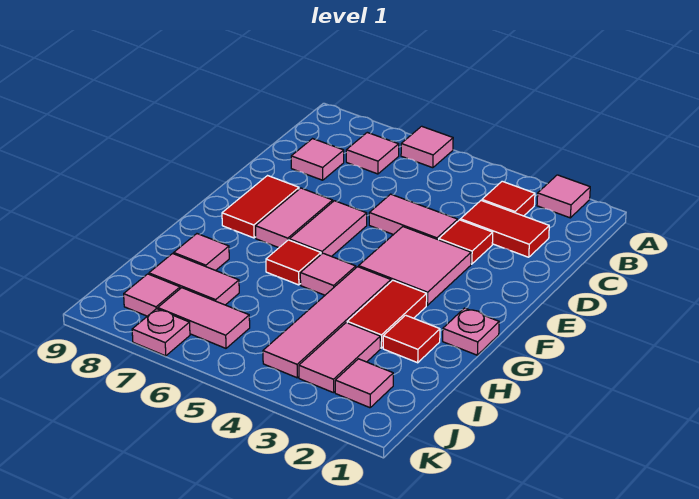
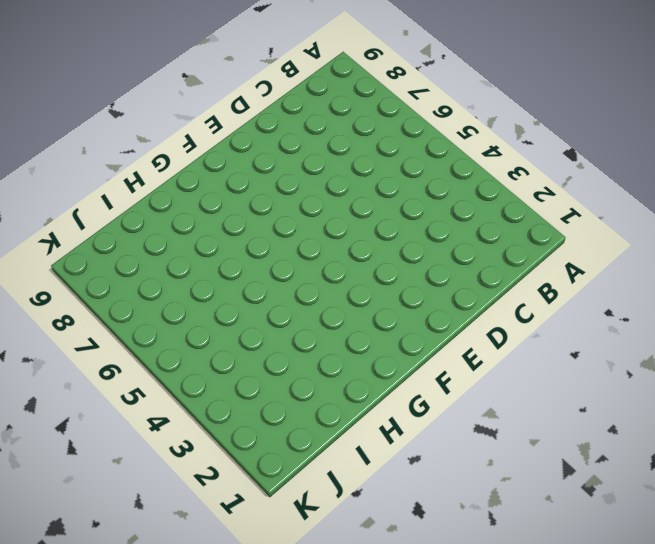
none -> pink 1x1 tile [537,175,590,218]
none -> pink 1x1 tile [401,126,453,168]
none -> red 1x1 tile [482,181,535,216]

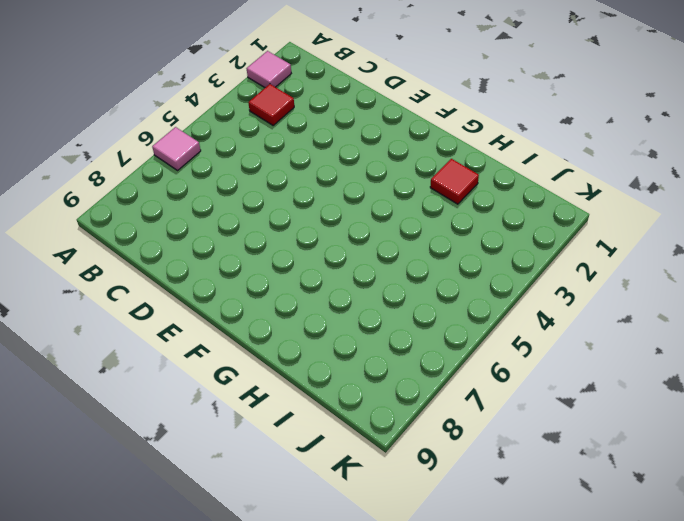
none -> pink 1x1 tile [346,132,399,174]
none -> red 1x2 tile [460,201,549,257]
none -> pink 1x1 tile [291,139,344,180]

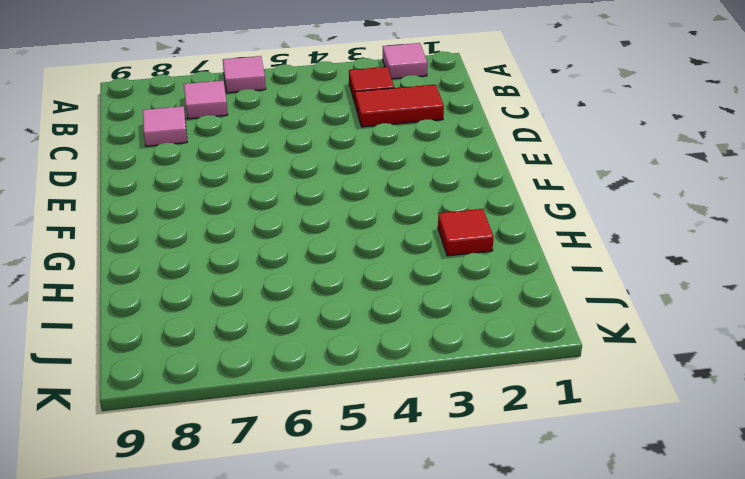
none -> red 1x1 tile [439,220,493,264]
none -> pink 1x2 tile [369,194,458,240]
none -> pink 2x2 tile [359,227,471,305]

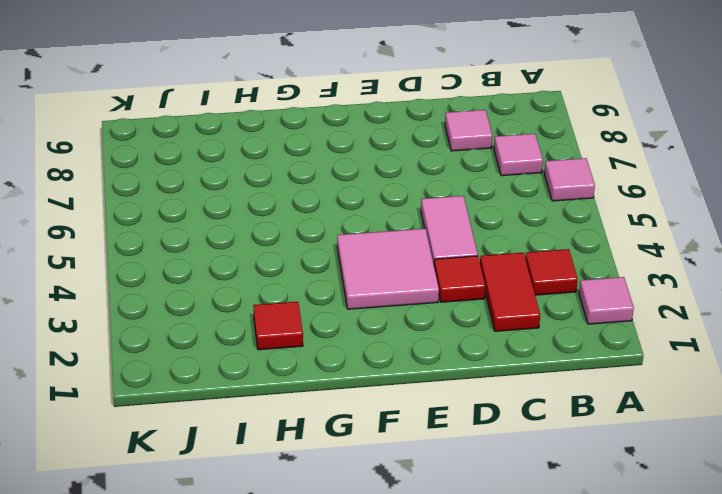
none -> pink 1x2 tile [289,201,367,257]
none -> pink 1x2 tile [256,188,333,248]
none -> red 1x2 tile [222,176,299,238]

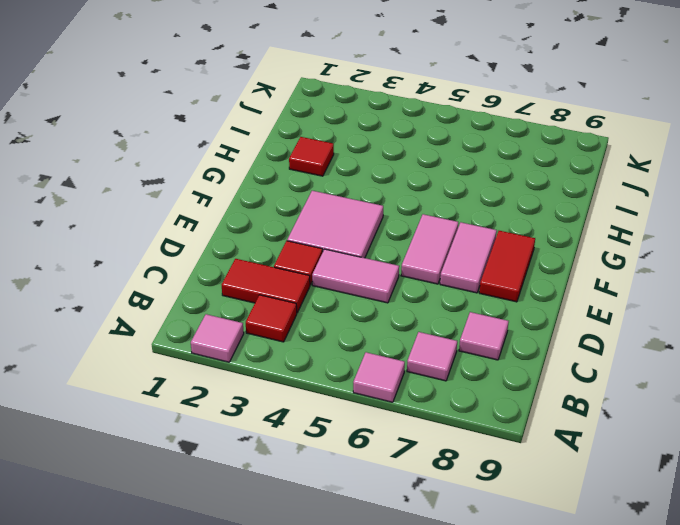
none -> pink 1x1 plate [443,308,499,355]
none -> red 1x2 tile [347,280,427,348]
none -> pink 1x4 tile [263,267,391,378]

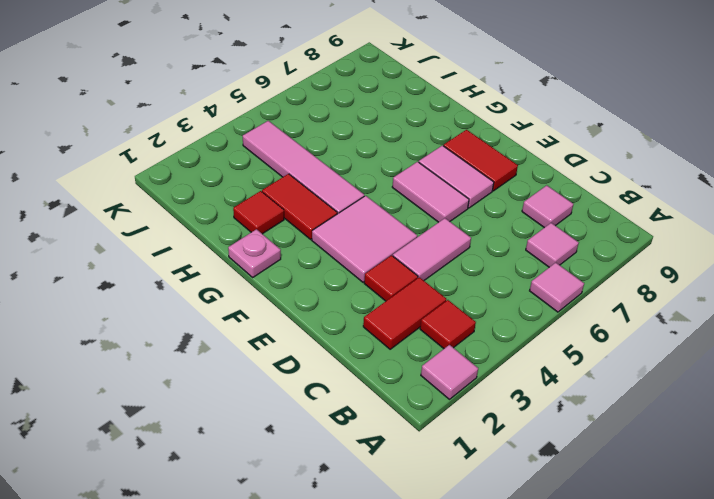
none -> pink 1x1 tile [300,253,356,295]
none -> red 1x1 tile [266,240,321,285]
none -> pink 1x1 tile [174,234,229,271]

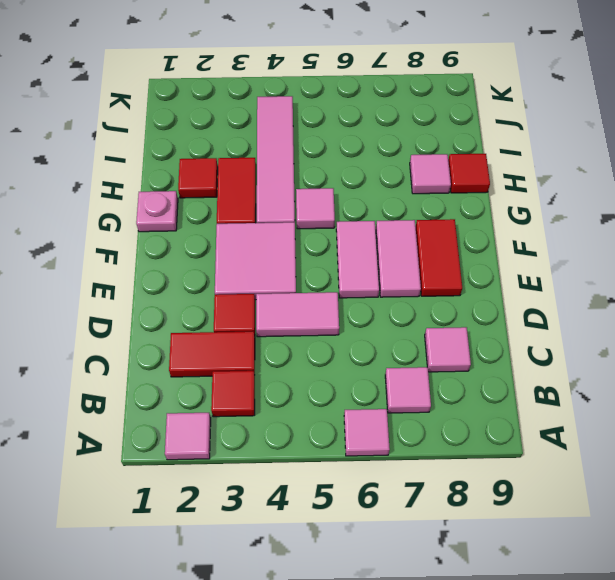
red 1x1 tile [448,154,490,193] -> red 1x1 tile moved to [266,240,321,285]
none -> pink 1x2 tile [299,323,380,393]
none -> pink 1x2 tile [149,254,239,305]
none -> pink 1x1 tile [335,359,393,408]

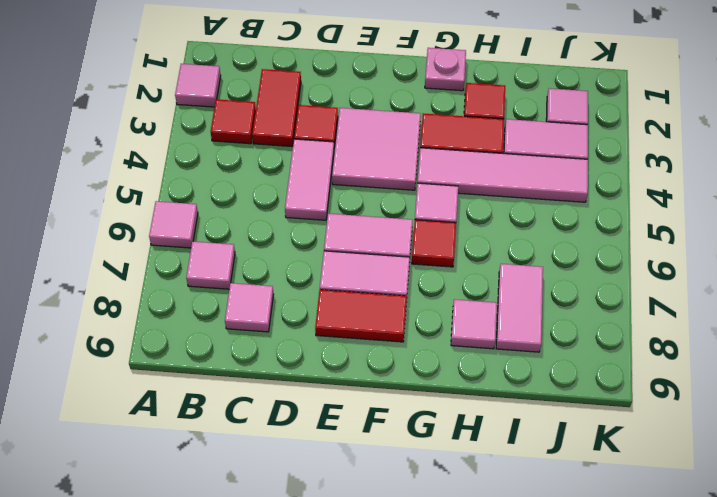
none -> pink 1x2 tile [158,288,250,348]
none -> pink 1x1 tile [124,274,180,316]
none -> pink 1x1 plate [132,309,190,356]

